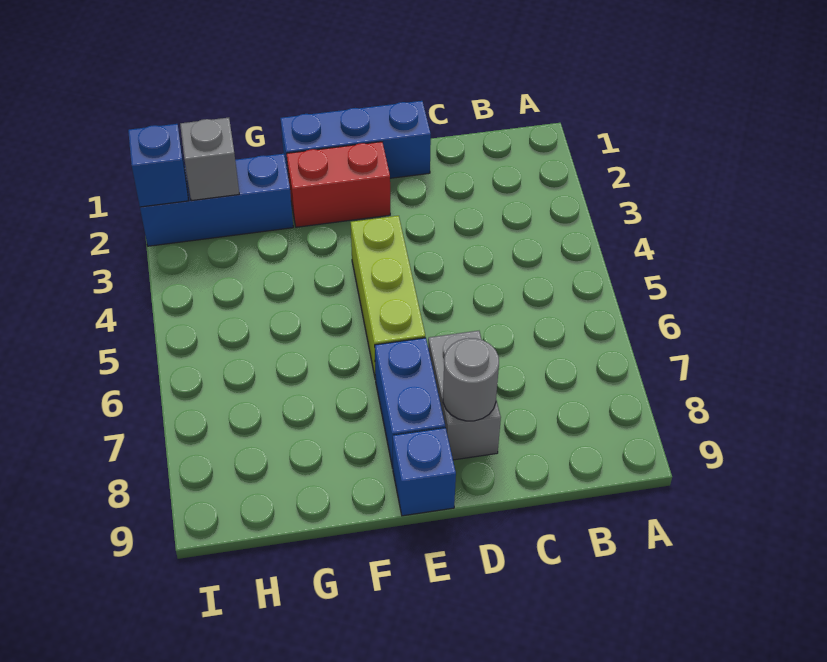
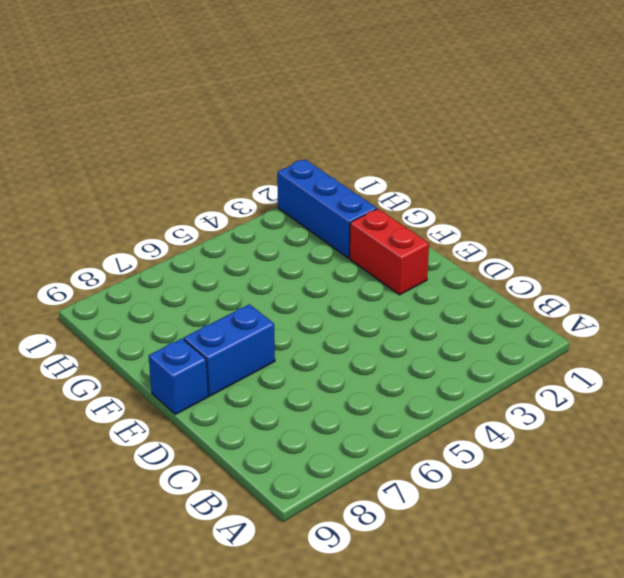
none -> blue 1x3 brick [280,101,431,179]
none -> grey 1x2 brick [428,331,501,460]

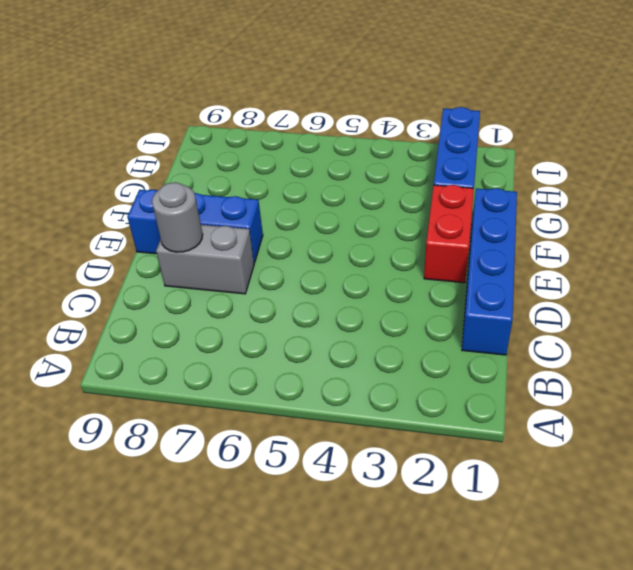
blue 1x4 brick [462,188,517,355] -> blue 1x3 brick [280,101,431,179]
none -> lime 1x3 brick [351,216,425,379]
none -> grey 1x1 brick [180,118,239,201]

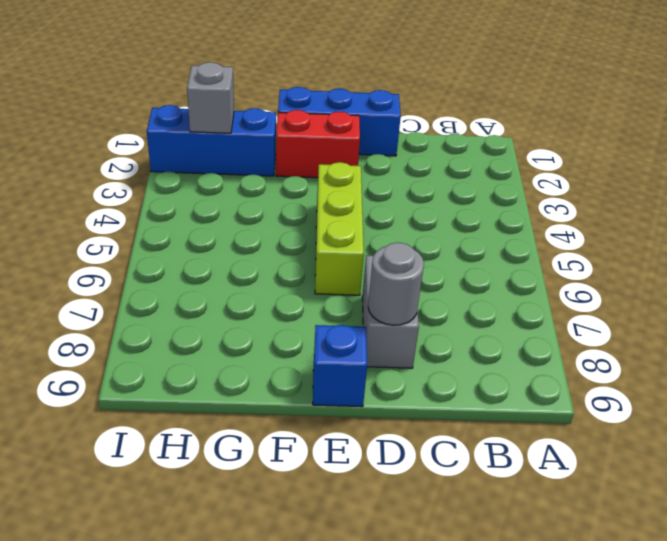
none -> blue 1x2 brick [375,338,445,468]
none -> blue 1x1 brick [128,124,188,207]

